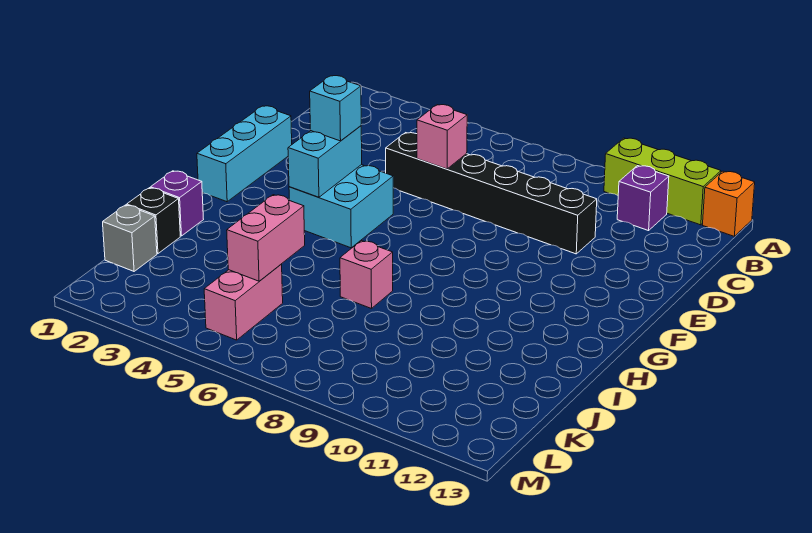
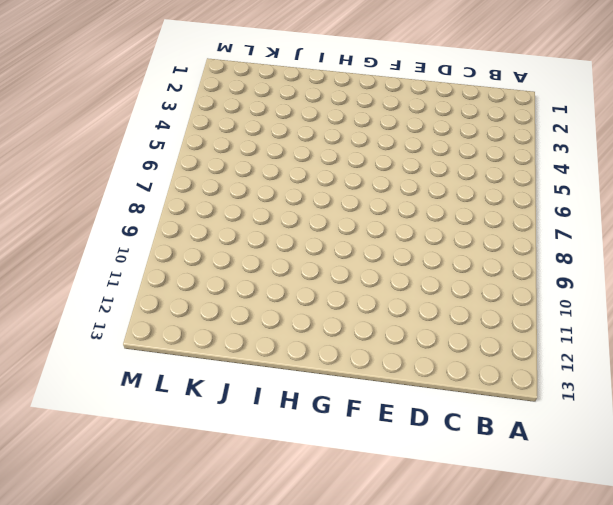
none -> lime 1x3 brick [604,138,721,225]
none -> orange 1x1 brick [703,171,755,236]
none -> purple 1x1 brick [617,166,669,231]

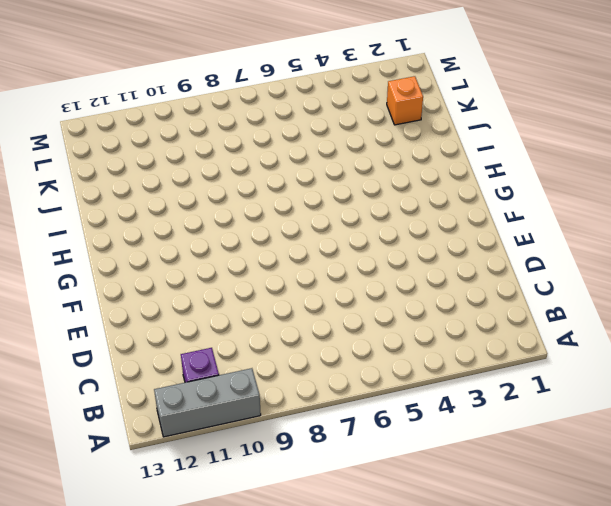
grey 1x3 brick [154,368,261,437] -> lime 1x3 brick [604,138,721,225]
orange 1x1 brick [387,76,423,125] -> orange 1x1 brick moved to [703,171,755,236]
none -> black 1x6 brick [386,133,597,254]
none -> cyan 1x3 brick [197,106,292,202]
none -> cyan 2x2 brick [289,165,393,248]

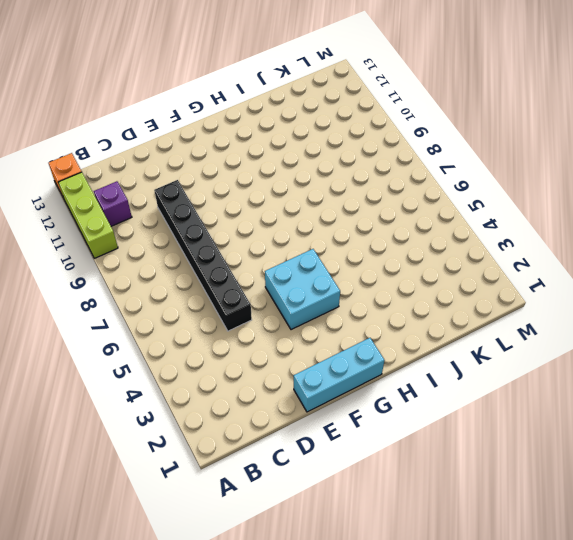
none -> purple 1x1 brick [151,171,204,236]
none -> pink 1x1 brick [340,241,393,309]
none -> black 1x1 brick [127,188,180,254]

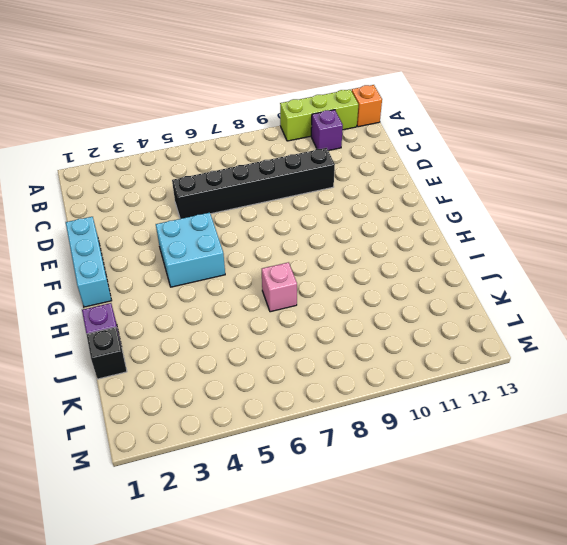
none -> grey 1x1 brick [103,205,157,271]
none -> pink 1x2 brick [204,264,283,340]
none -> pink 1x1 brick [417,105,467,169]

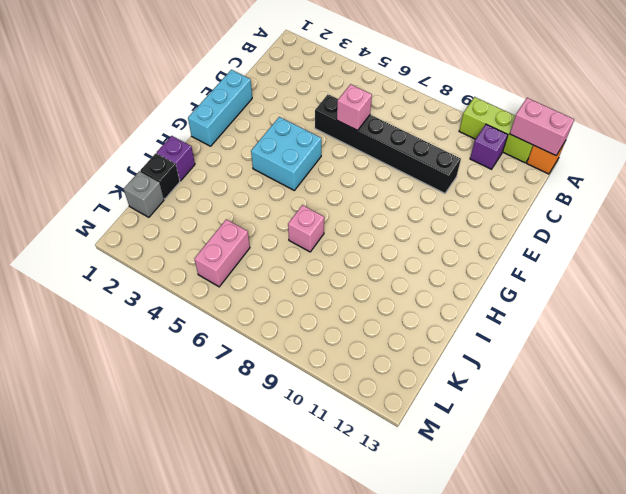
pink 1x2 brick [510,98,574,156] -> pink 1x2 brick turned to [227,195,305,281]
none -> cyan 1x2 brick [288,126,362,197]
none -> cyan 1x1 brick [310,76,361,141]

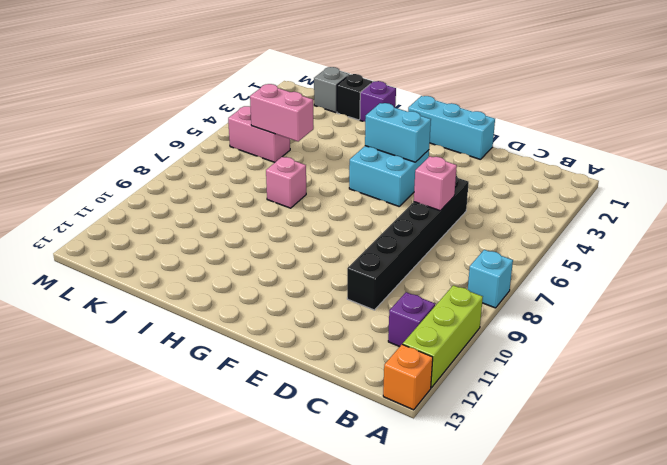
cyan 1x1 brick [468,250,513,308] -> cyan 1x1 brick moved to [310,76,361,141]

